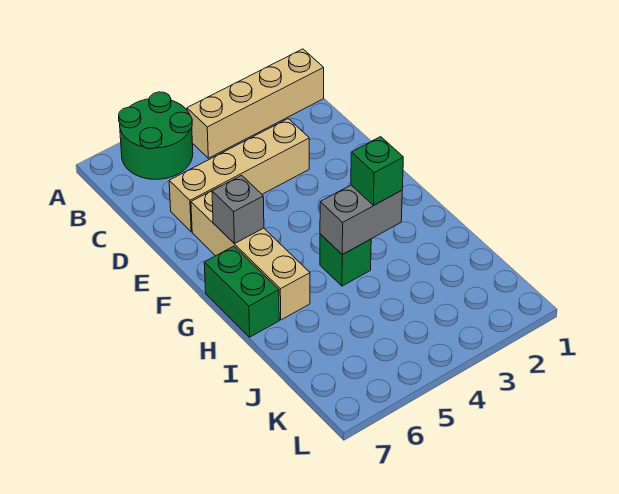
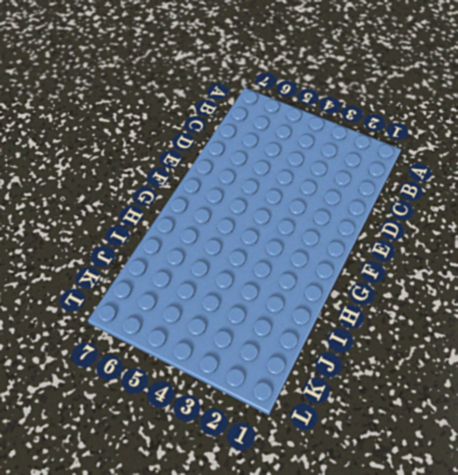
none -> green 2x2 round brick [119,92,193,179]
none -> tan 1x4 brick [187,49,324,158]

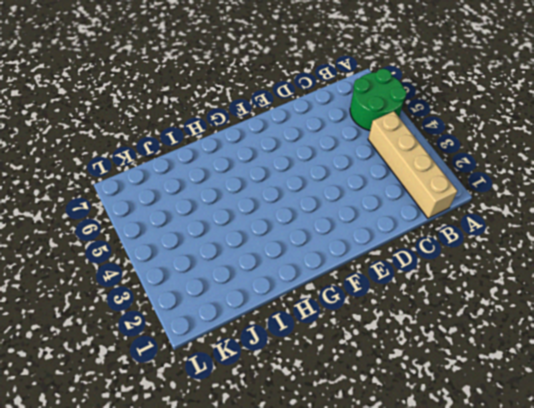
none -> tan 1x4 brick [169,119,309,232]
none -> tan 1x4 brick [191,191,310,320]

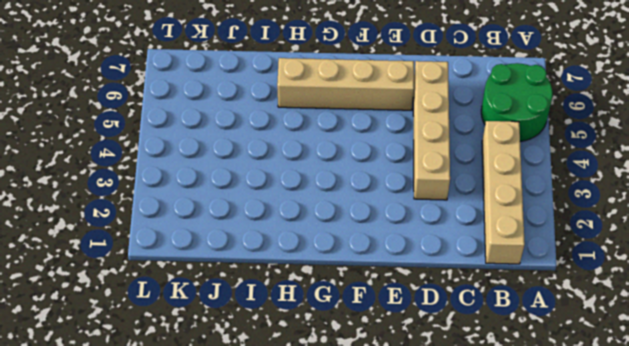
none -> green 1x2 brick [204,246,279,337]
none -> green 1x1 brick [320,234,371,286]

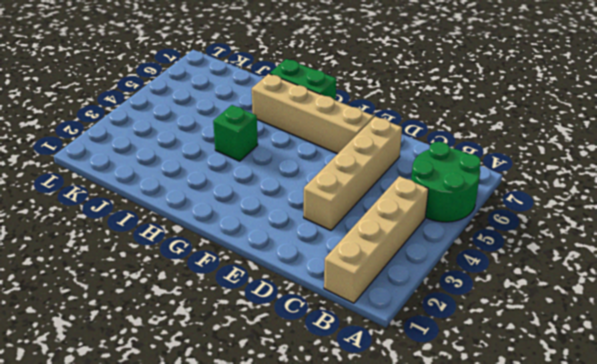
none -> grey 1x1 brick [212,175,264,244]
none -> grey 1x2 brick [320,185,402,255]

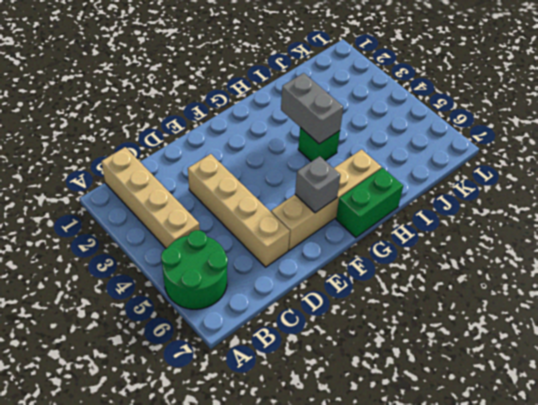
none -> green 1x1 brick [351,137,403,205]

